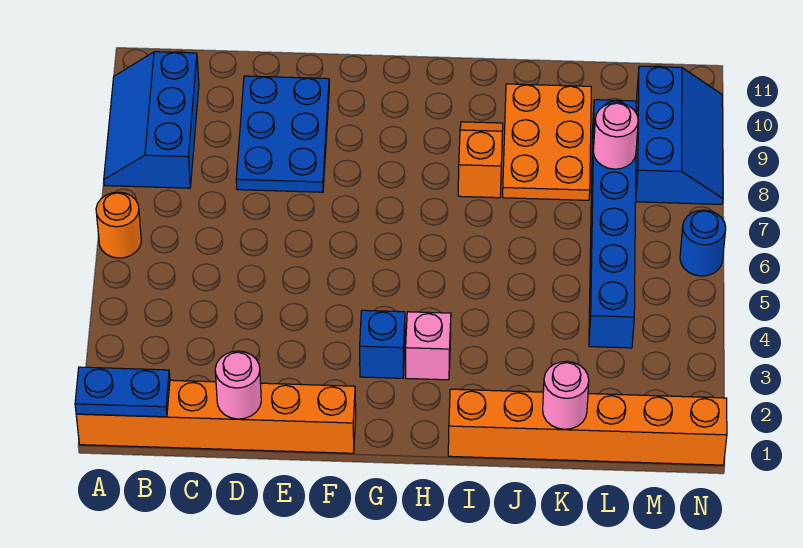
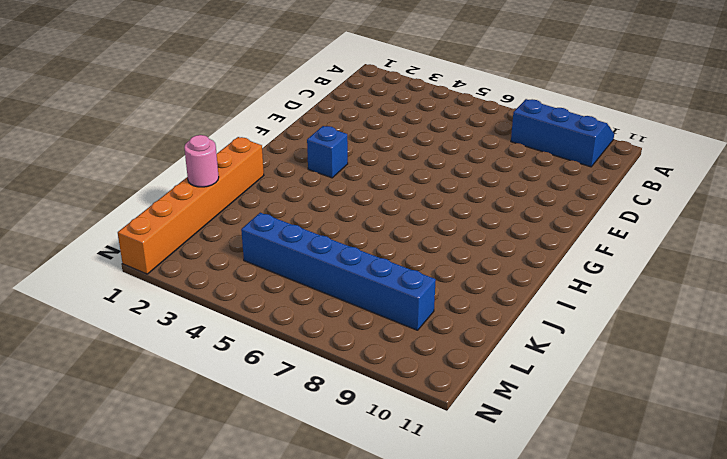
none -> orange 1x6 brick [76,380,356,453]
none -> orange 1x1 round brick [96,192,141,258]
none -> blue 2x3 plate [236,76,329,192]

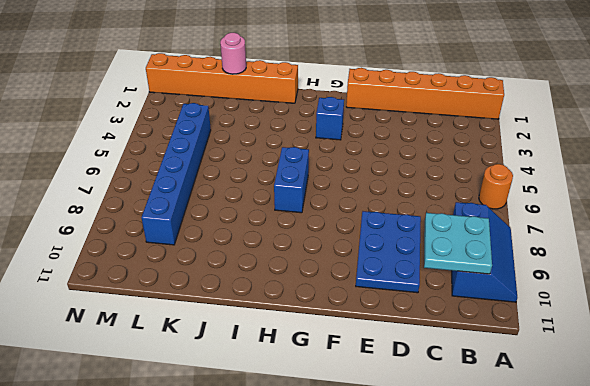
cyan 2x2 plate [424,213,492,274] -> none
blue 1x2 brick [274,147,309,213] -> none
none -> pink 1x1 brick [406,312,451,380]
none -> orange 1x2 slope [458,122,503,198]
none -> orange 2x3 plate [503,84,591,200]

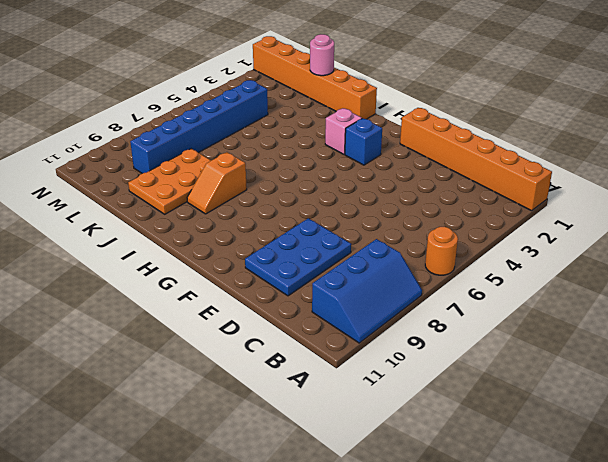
none -> blue 2x3 slope [636,66,723,204]
none -> blue 1x1 round brick [680,210,726,276]
none -> blue 1x2 plate [75,367,170,417]

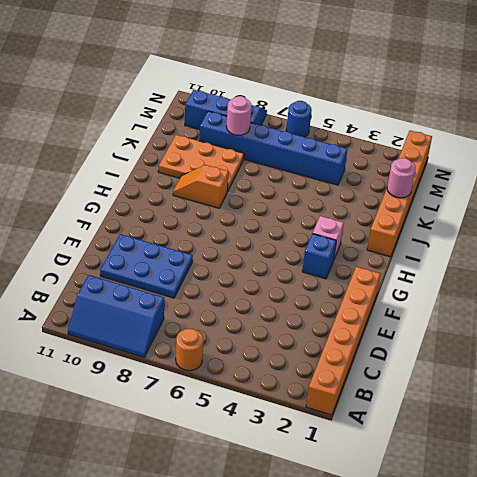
none -> blue 1x2 plate [75,367,170,417]
none -> pink 1x1 round brick [215,351,261,419]

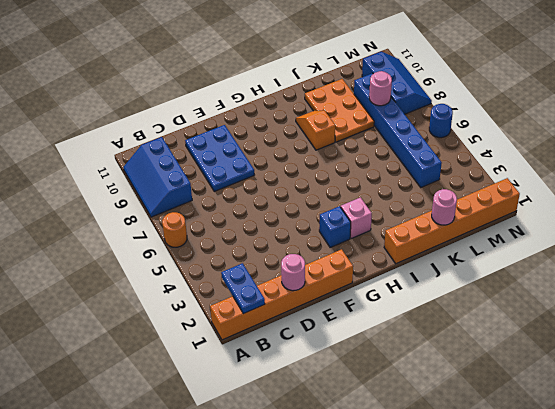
blue 1x2 plate [221,263,265,314] -> blue 1x2 plate turned to [75,367,170,417]

